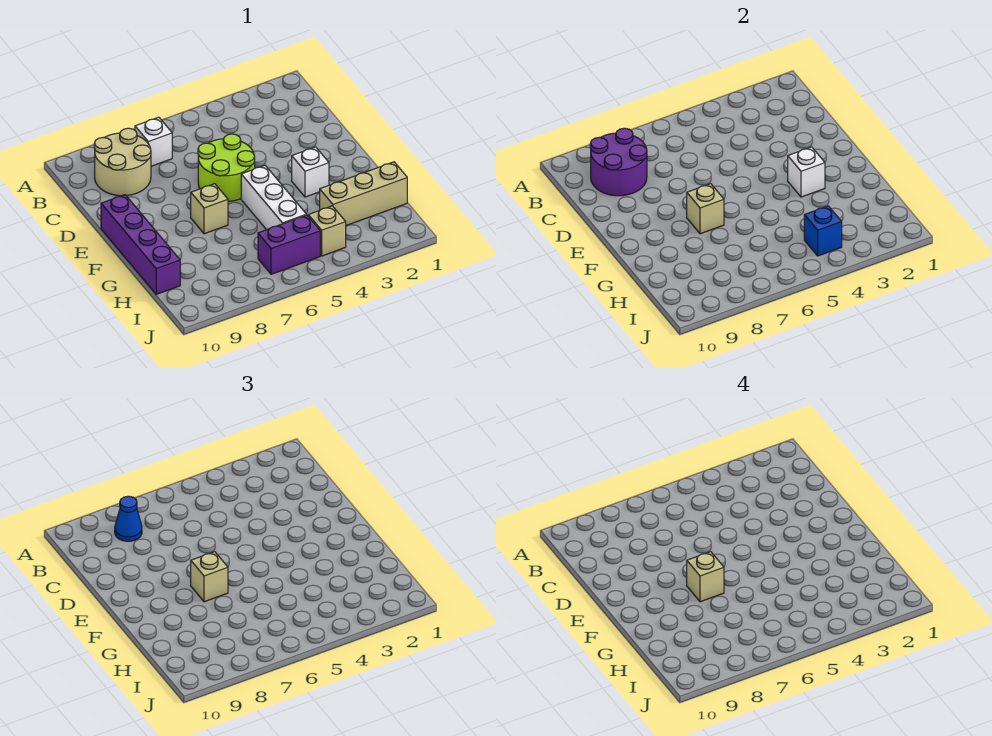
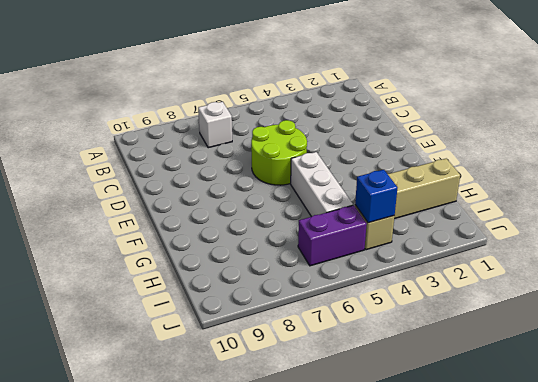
none -> tan 2x2 round brick [94,128,151,196]
none -> purple 1x4 brick [101,195,180,294]
none -> white 1x1 brick [292,147,329,197]

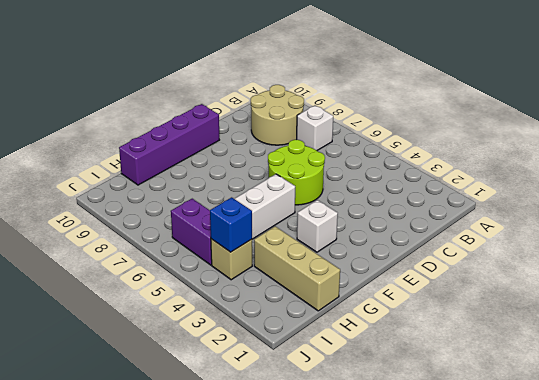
none -> tan 1x1 brick [191,184,228,234]
none -> purple 2x2 round brick [590,128,647,196]
none -> white 1x1 brick [788,147,825,197]

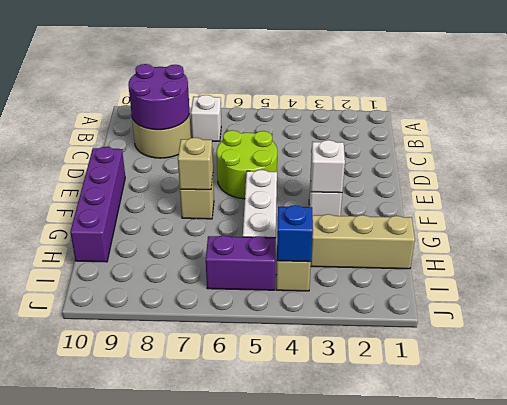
none -> blue 1x1 cone [115,496,142,541]
none -> tan 1x1 brick [191,552,228,602]
none -> tan 1x1 brick [687,552,724,602]

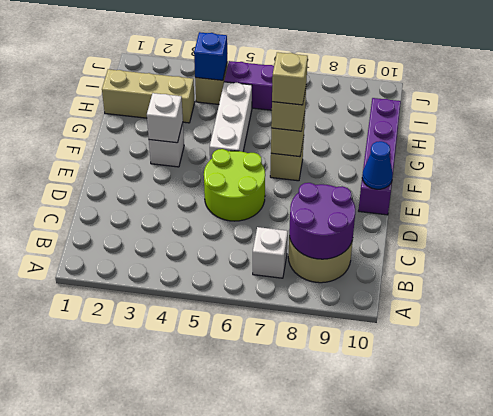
blue 1x1 cone [362,141,393,189] -> blue 1x1 cone moved to [115,496,142,541]

